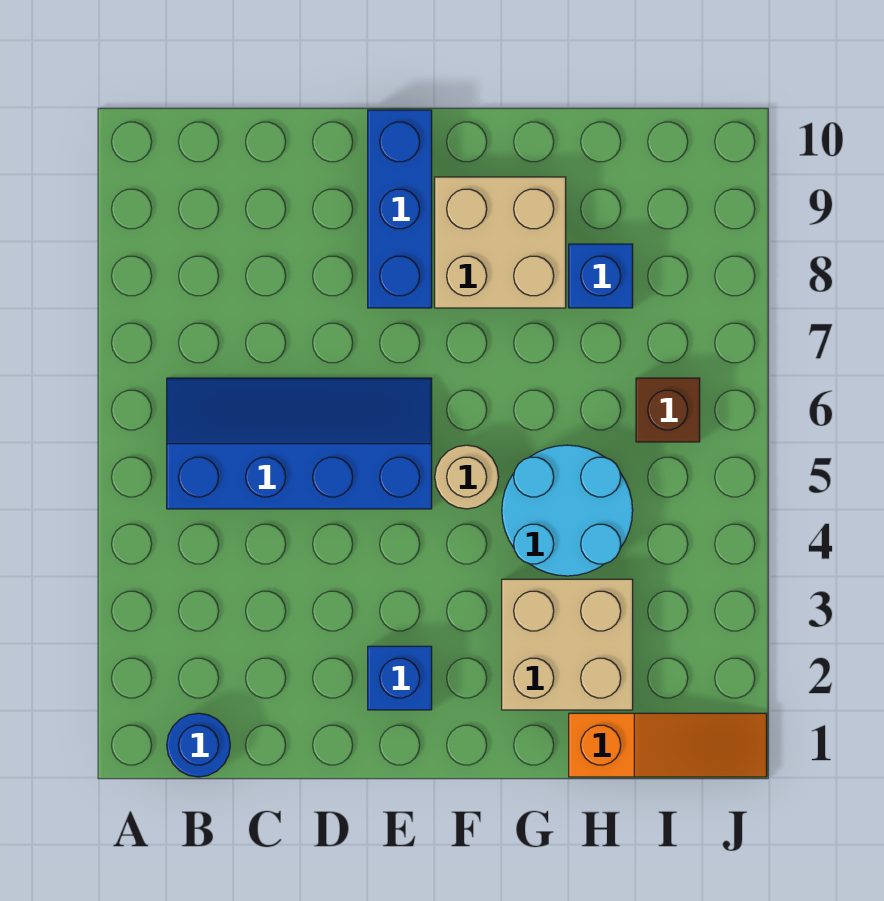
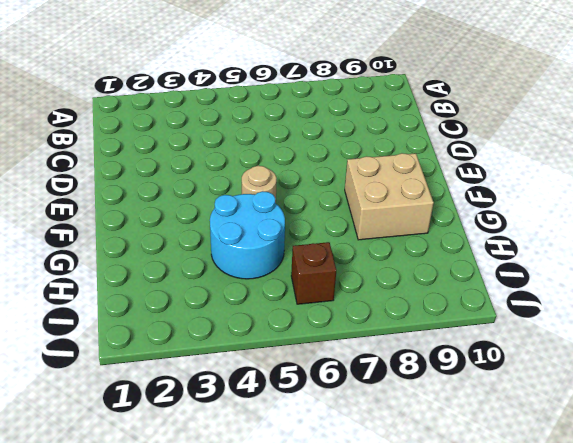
none -> blue 1x1 round brick [167,713,230,777]
none -> blue 2x4 slope [167,378,432,509]

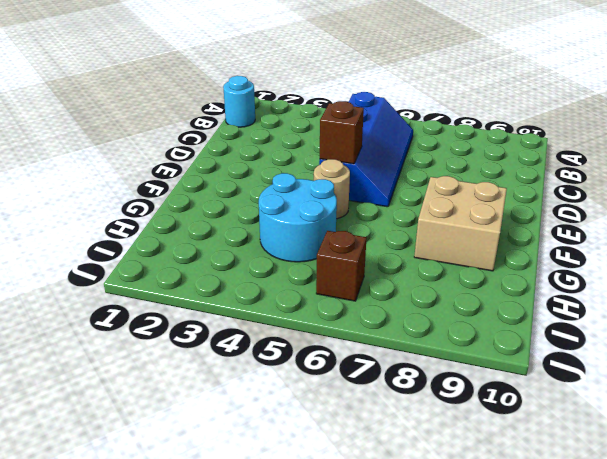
cyan 1x1 round brick [223,76,255,127] -> blue 1x1 round brick [167,713,230,777]
brown 1x1 brick [320,101,364,164] -> none
none -> blue 1x1 brick [368,646,432,710]
none -> blue 1x3 brick [368,110,432,308]

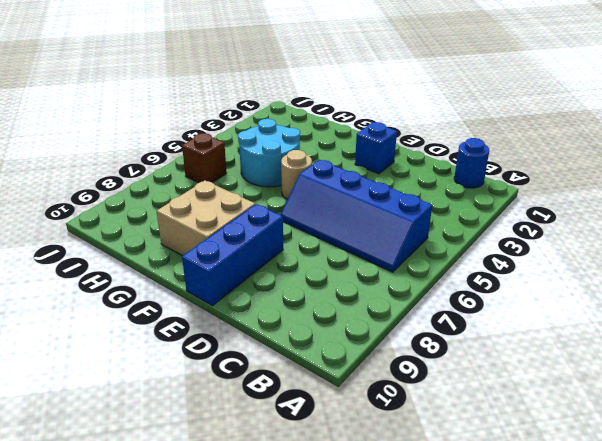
none -> tan 2x2 brick [502,579,633,710]
none -> orange 1x3 slope [569,713,767,777]

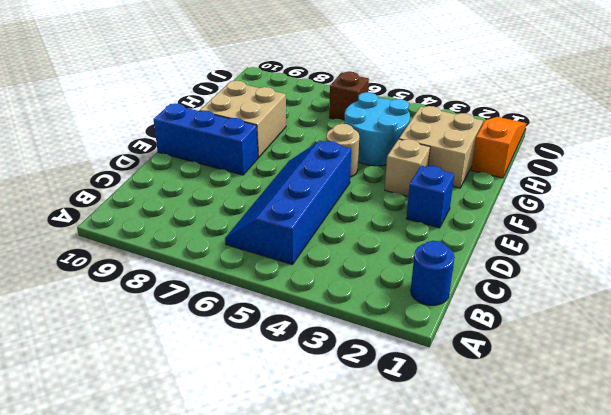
tan 1x1 brick [385,139,430,196] -> none
none -> blue 1x1 brick [569,244,633,308]

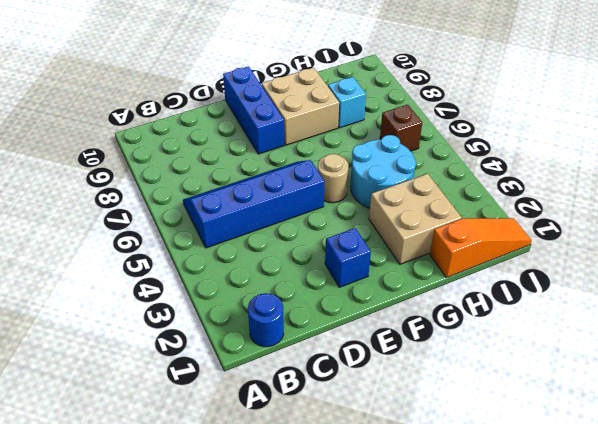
cyan 1x1 brick [328,77,366,128] -> blue 1x1 brick [569,244,633,308]

